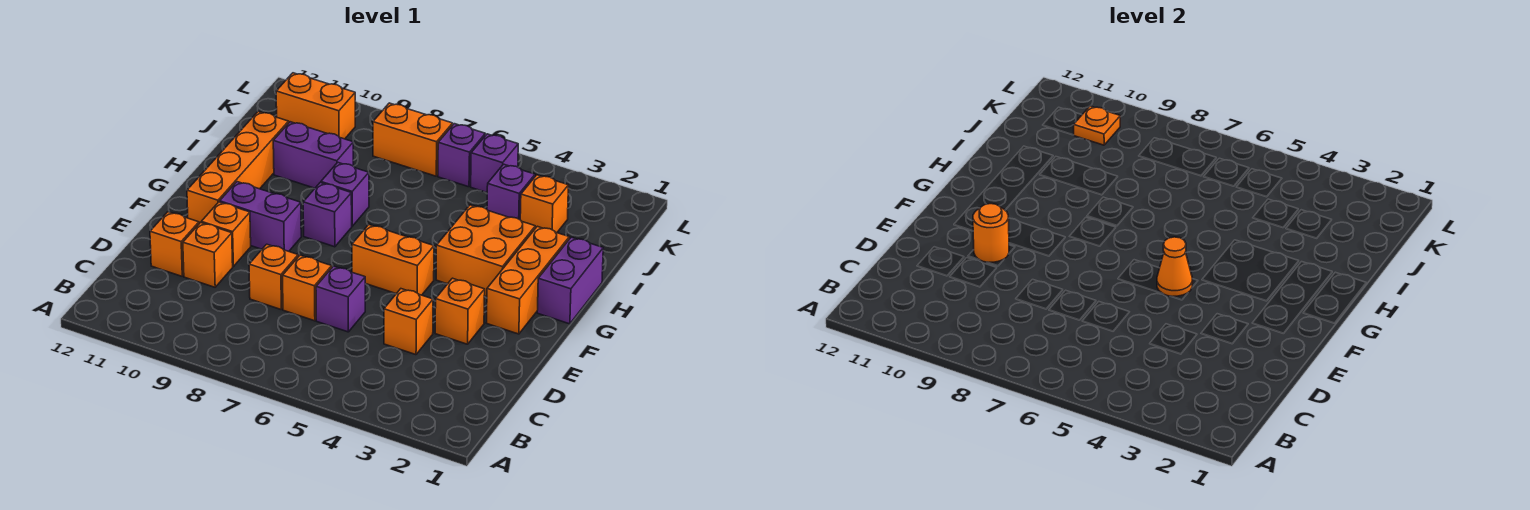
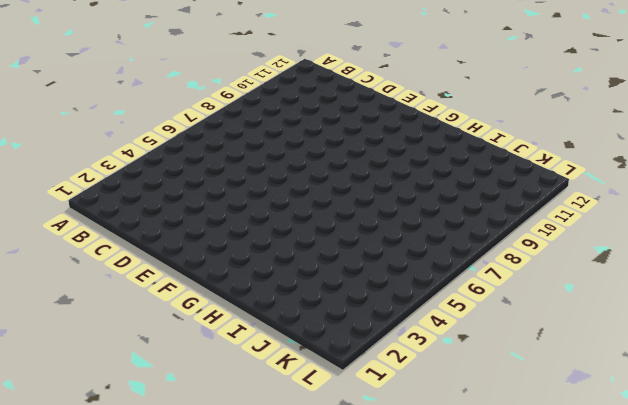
none -> orange 1x1 brick [384,289,433,355]
none -> purple 1x1 brick [316,266,365,332]
none -> orange 1x1 brick [283,255,332,321]

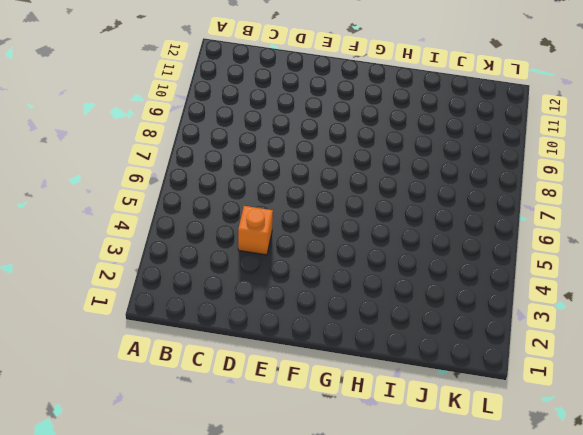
none -> purple 1x1 brick [316,266,365,332]
none -> orange 1x1 brick [283,255,332,321]
none -> orange 1x1 brick [249,244,298,309]

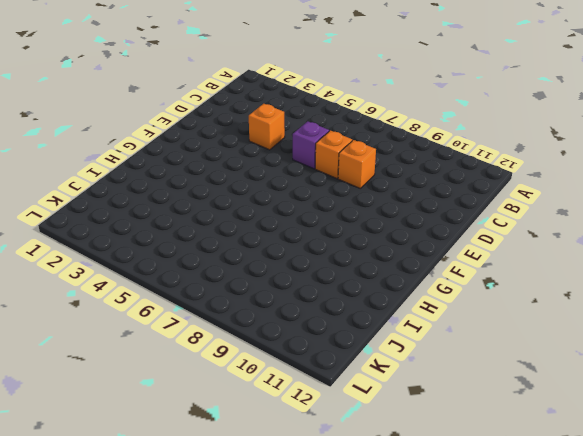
none -> orange 1x1 brick [183,223,233,287]
none -> orange 1x1 brick [150,212,199,276]
none -> orange 1x1 brick [435,278,485,344]

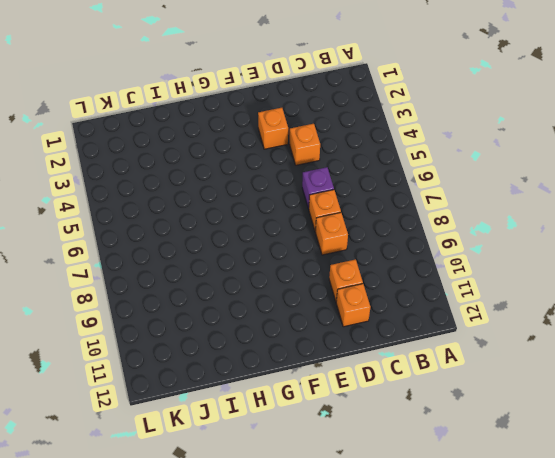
none -> orange 1x1 brick [201,202,251,266]
none -> orange 1x3 brick [486,226,569,334]
none -> orange 1x2 brick [352,225,434,295]

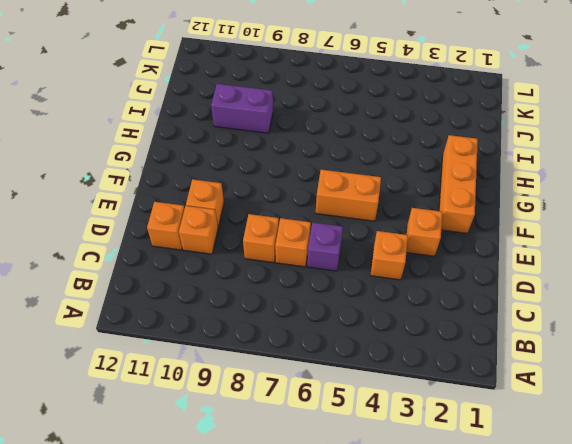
none -> purple 1x2 brick [220,182,301,251]
none -> orange 1x4 brick [187,112,289,223]
none -> purple 1x2 brick [537,237,603,324]

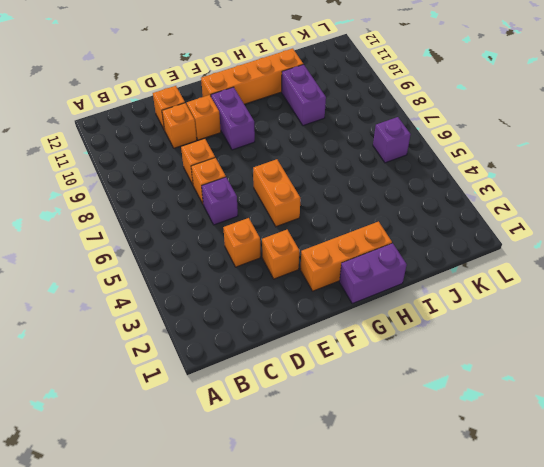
none -> orange 2x2 brick [436,205,535,297]
none -> purple 1x1 brick [303,183,352,247]
none -> purple 1x1 brick [321,162,369,226]

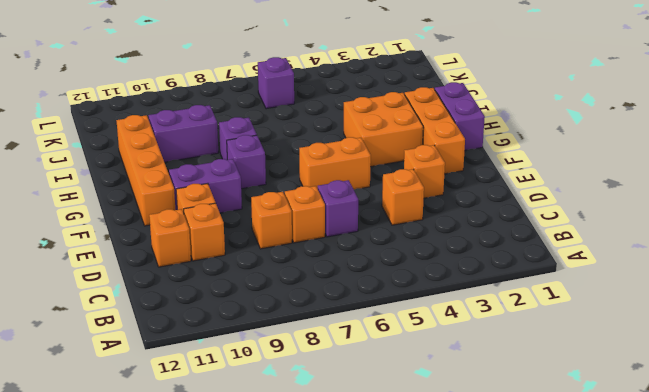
none -> orange 1x1 brick [520,175,568,233]
none -> purple 1x1 brick [487,164,535,220]
none -> purple 1x1 brick [471,134,518,192]

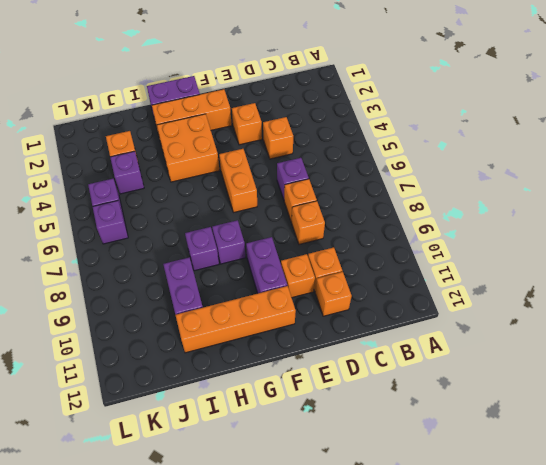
none -> orange 1x2 brick [373,103,453,176]
none -> orange 1x2 brick [276,73,355,139]
none -> orange 1x1 round brick [973,204,1009,262]

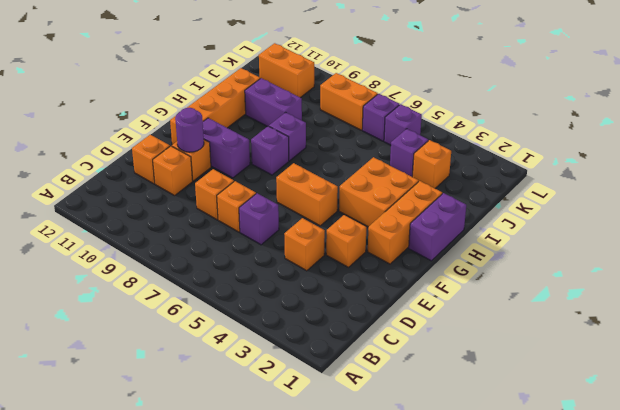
purple 1x1 round brick [175,108,204,152] -> orange 1x1 round brick [973,204,1009,262]
none -> orange 1x1 cone [1157,237,1192,296]
none -> orange 1x1 plate [1074,106,1120,145]

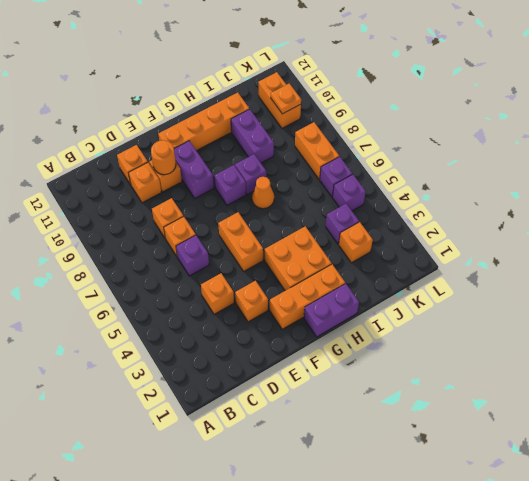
orange 1x1 cone [252,177,274,209] -> orange 1x1 cone moved to [1157,237,1192,296]

